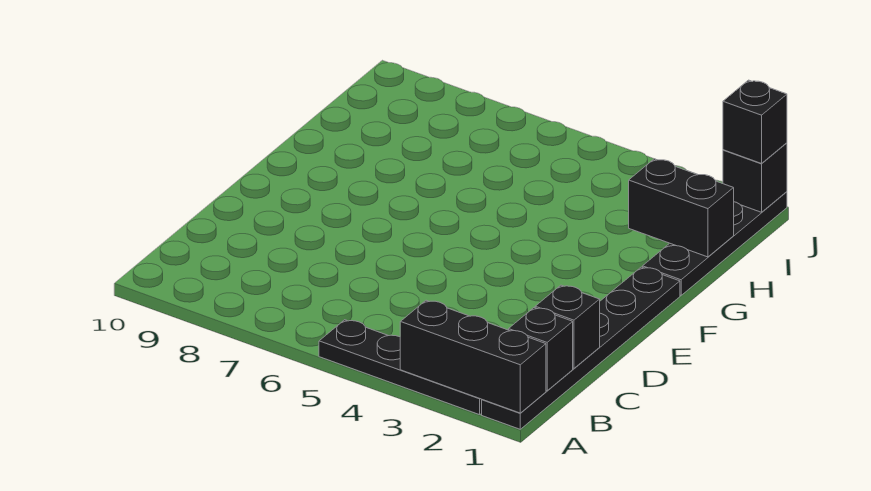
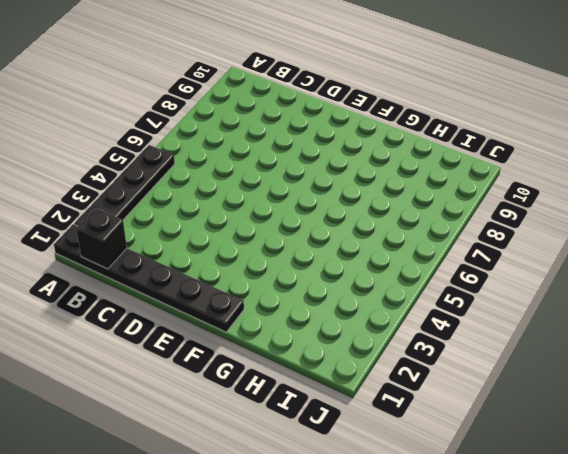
none -> black 1x4 plate [643,192,787,295]
none -> black 1x3 brick [400,300,546,413]

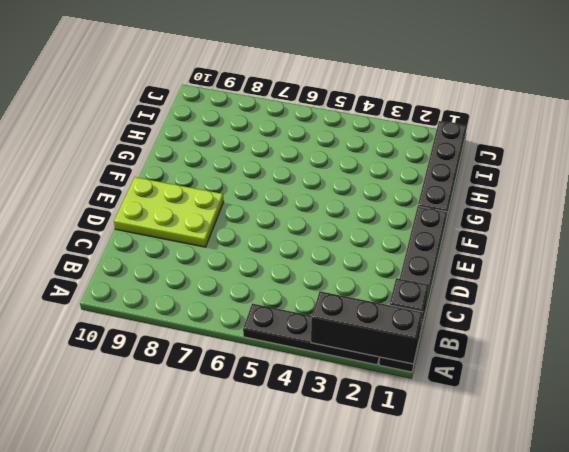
lime 2x3 plate [114,177,224,247] -> none
none -> black 1x1 brick [535,285,600,368]
none -> black 1x2 brick [629,159,734,257]

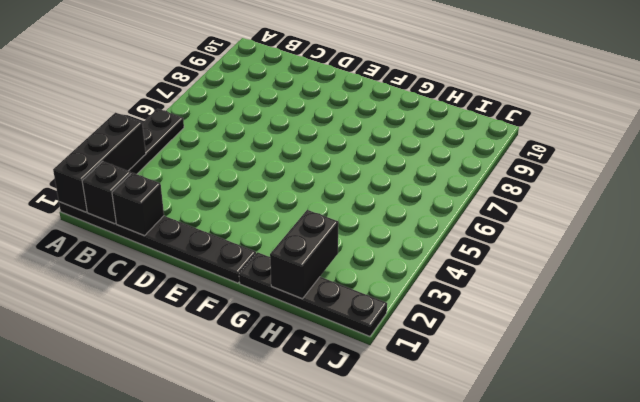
none -> black 1x1 brick [723,143,787,212]
none -> black 1x1 brick [723,80,787,164]

